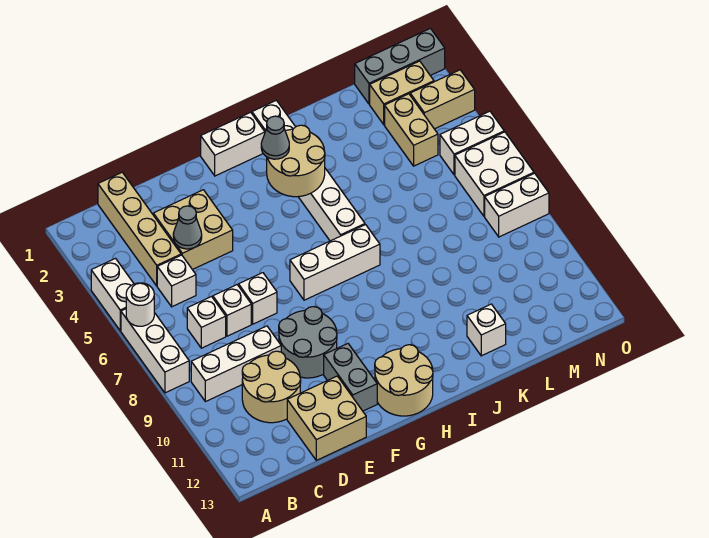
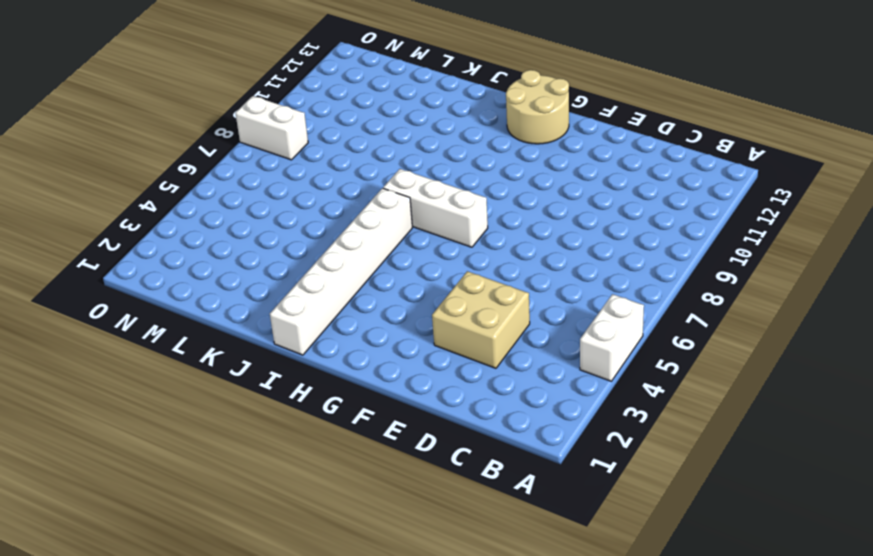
none -> white 1x3 brick [121,309,189,393]
none -> white 1x3 brick [191,326,281,402]
none -> tan 1x4 brick [98,172,181,286]

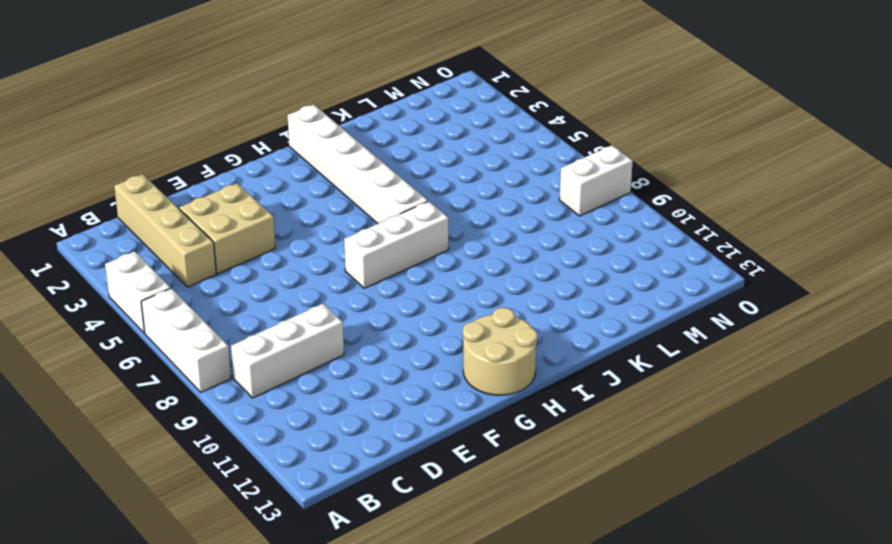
none -> white 1x1 brick [157,255,196,307]
none -> white 1x1 brick [187,297,226,348]
none -> tan 2x2 round brick [242,351,301,423]

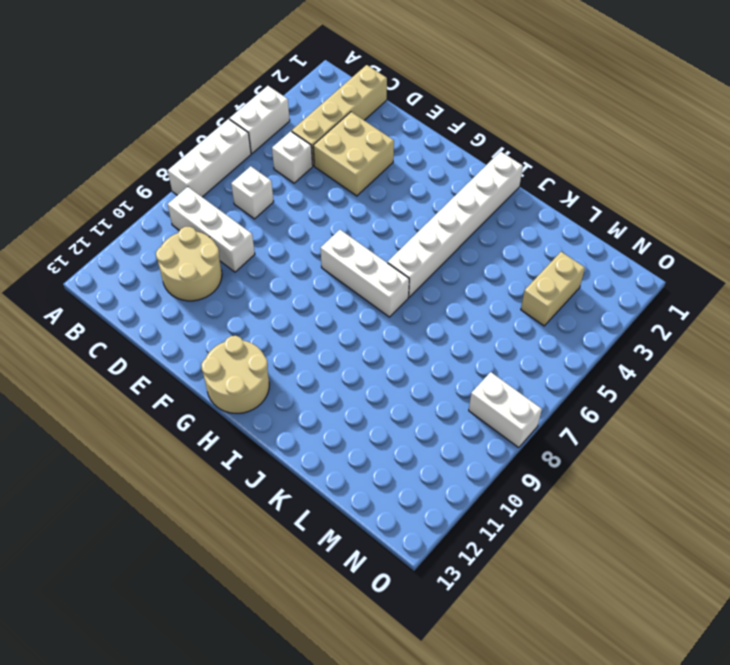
none -> white 1x1 brick [213,285,251,336]
none -> tan 2x2 brick [287,376,366,460]
none -> white 1x1 brick [239,273,277,324]

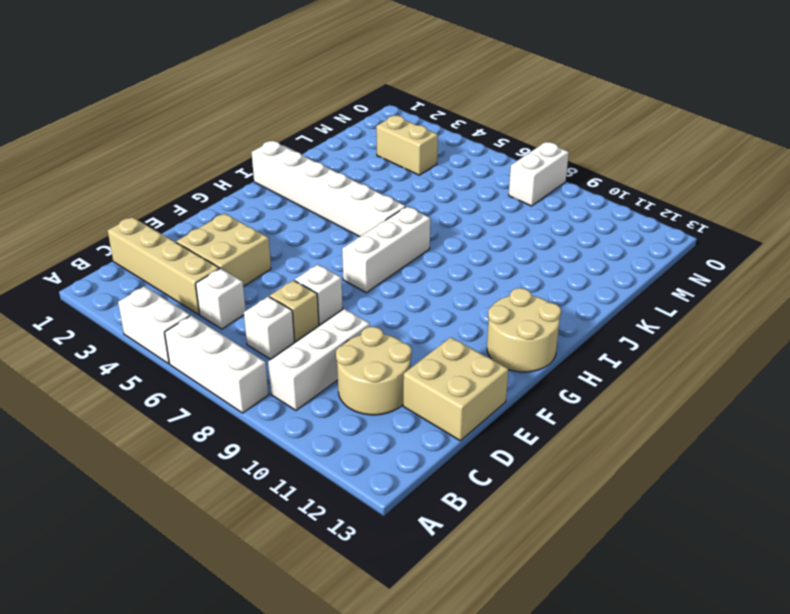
tan 1x1 brick [270,280,319,342] -> white 1x1 brick [213,285,251,336]
none -> grey 2x2 round brick [279,307,337,378]
none -> grey 1x2 brick [324,344,377,411]
none -> white 1x2 brick [201,112,265,176]

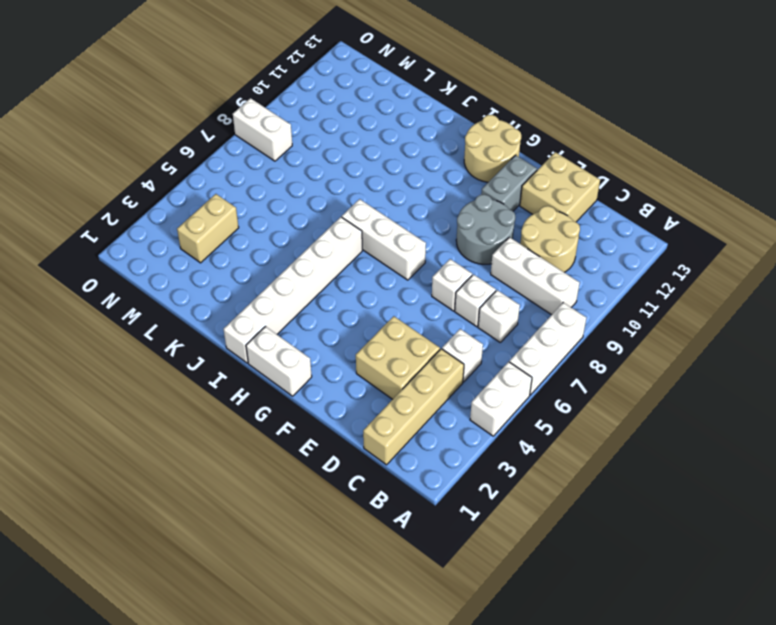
none -> white 1x1 brick [467,304,506,356]
none -> grey 1x3 brick [355,28,445,104]
none -> tan 1x2 brick [370,61,434,125]

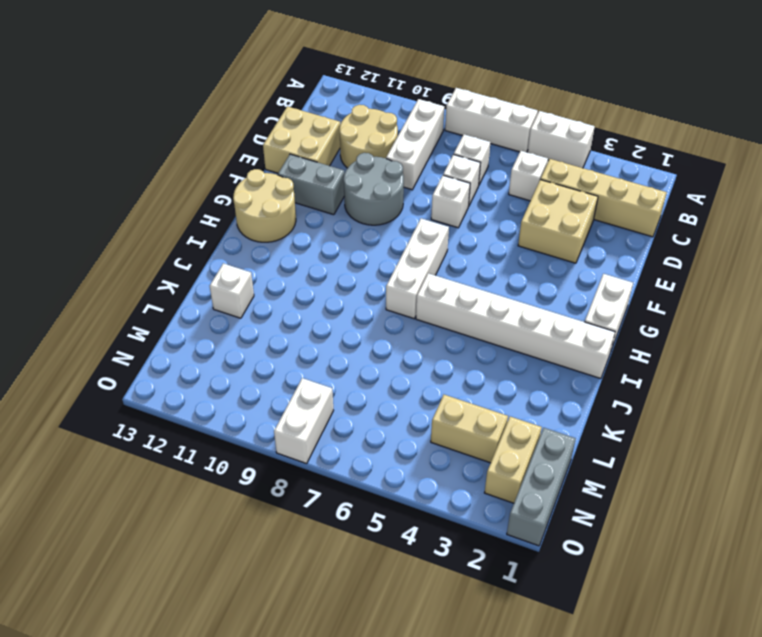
none -> tan 1x2 brick [410,70,475,129]
none -> white 1x2 brick [440,111,504,175]
none -> white 2x2 brick [455,132,534,216]

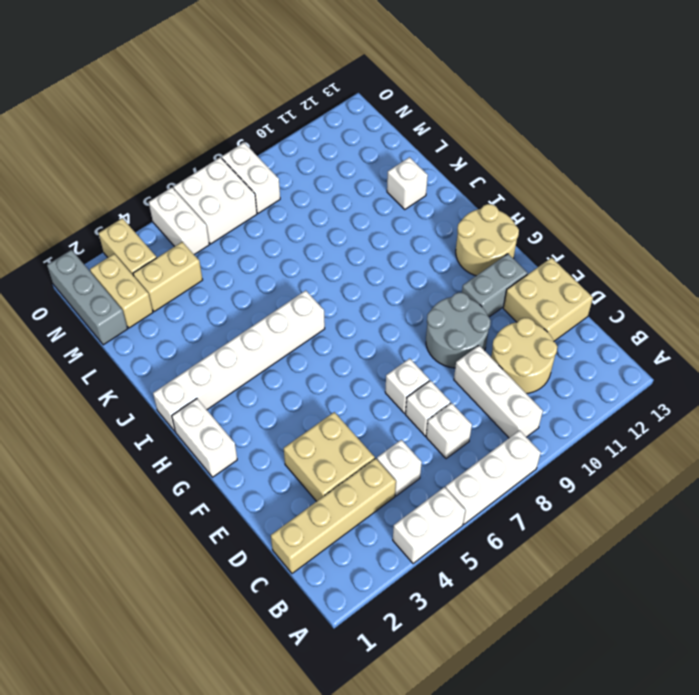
none -> white 1x3 brick [290,225,380,300]
none -> white 1x1 round brick [126,283,154,326]
none -> grey 1x1 cone [173,206,202,249]

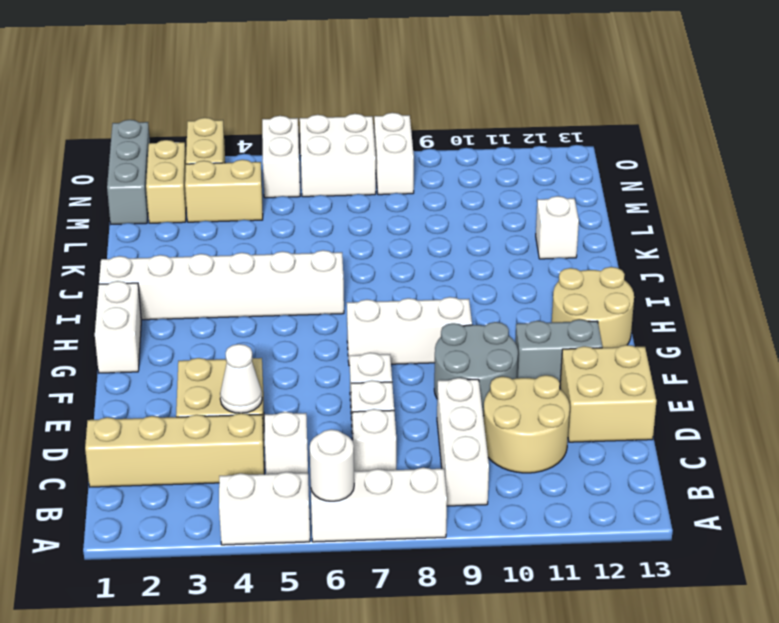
white 1x1 cone [220,344,262,413] -> grey 1x1 cone [173,206,202,249]
white 1x3 brick [347,297,472,366] -> white 1x3 brick turned to [290,225,380,300]
none -> tan 2x2 round brick [267,125,325,197]
none -> grey 1x1 cone [261,116,289,159]

